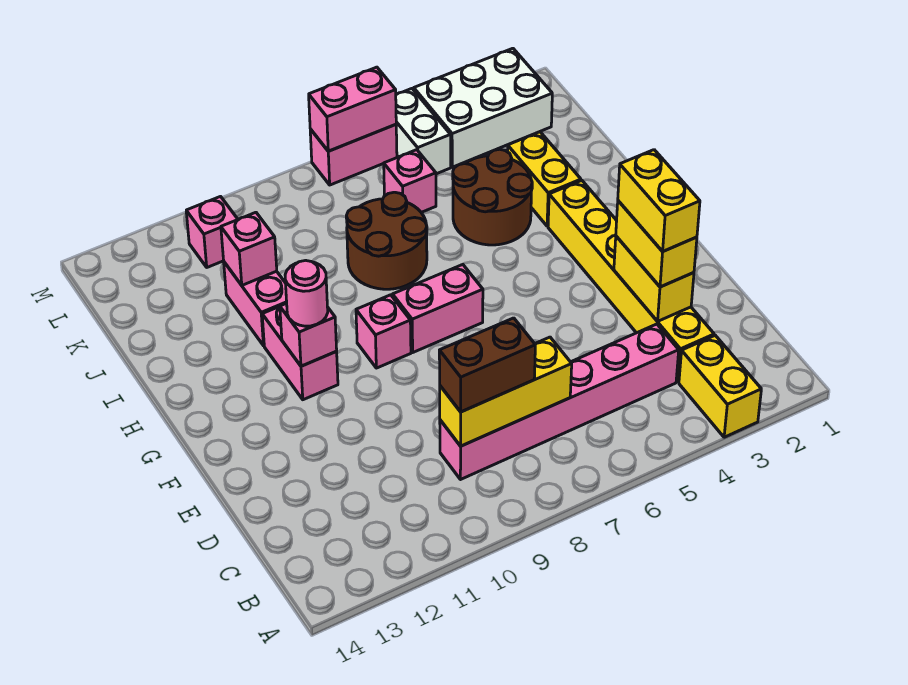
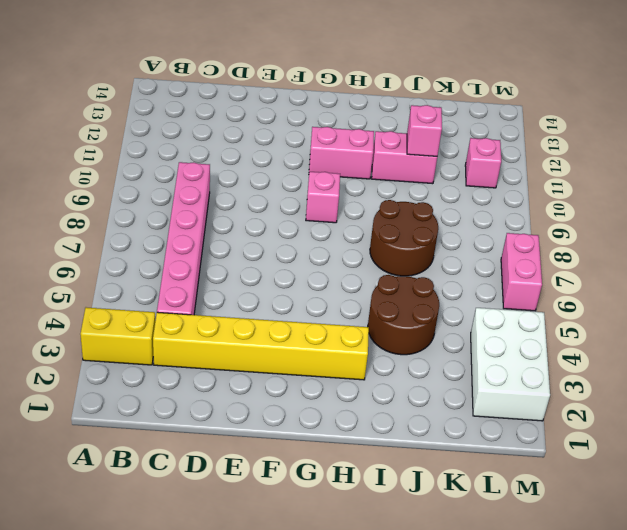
none -> pink 1x2 brick [393,265,483,352]
none -> yellow 1x2 brick [508,132,581,226]
none -> pink 1x1 brick [384,150,436,212]

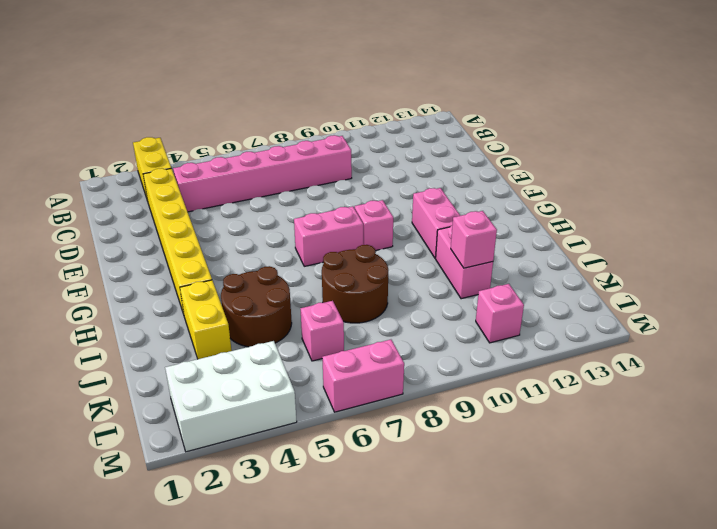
none -> white 1x2 brick [396,89,451,174]
none -> yellow 1x3 brick [440,337,572,446]
none -> yellow 1x2 brick [614,236,694,321]

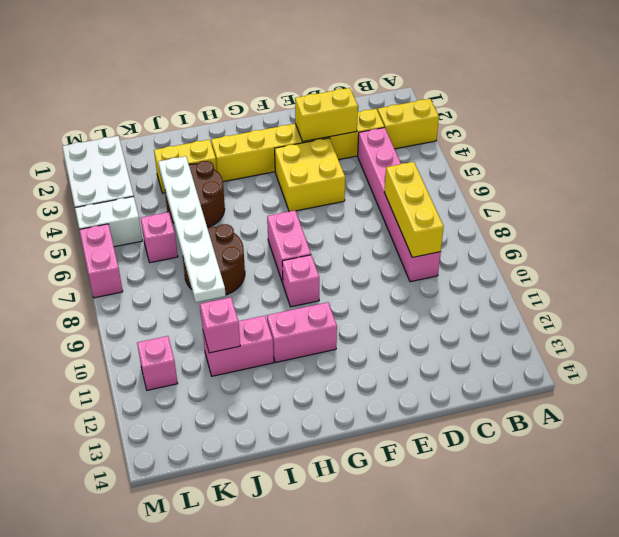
yellow 2x2 brick [275,138,345,211] -> none
white 1x6 plate [158,156,226,302] -> none
none -> pink 1x1 brick [280,303,337,366]
none -> pink 1x2 brick [309,67,396,151]
none -> brown 1x2 brick [439,318,535,412]

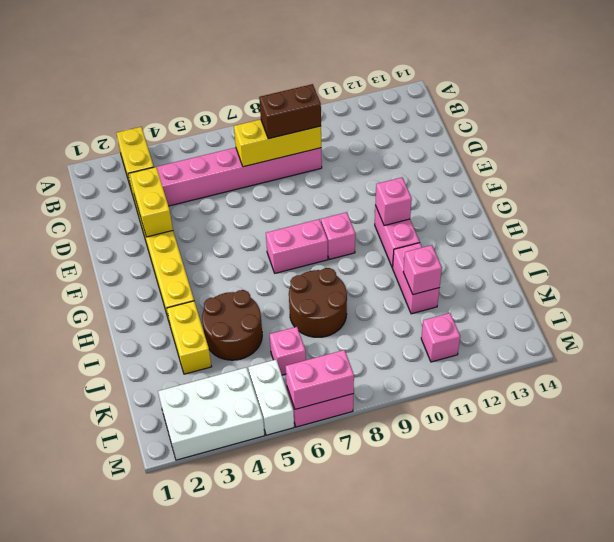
none -> yellow 1x2 brick [616,201,697,287]
none -> pink 1x1 round brick [285,260,328,326]
none -> yellow 1x2 brick [618,150,700,251]

